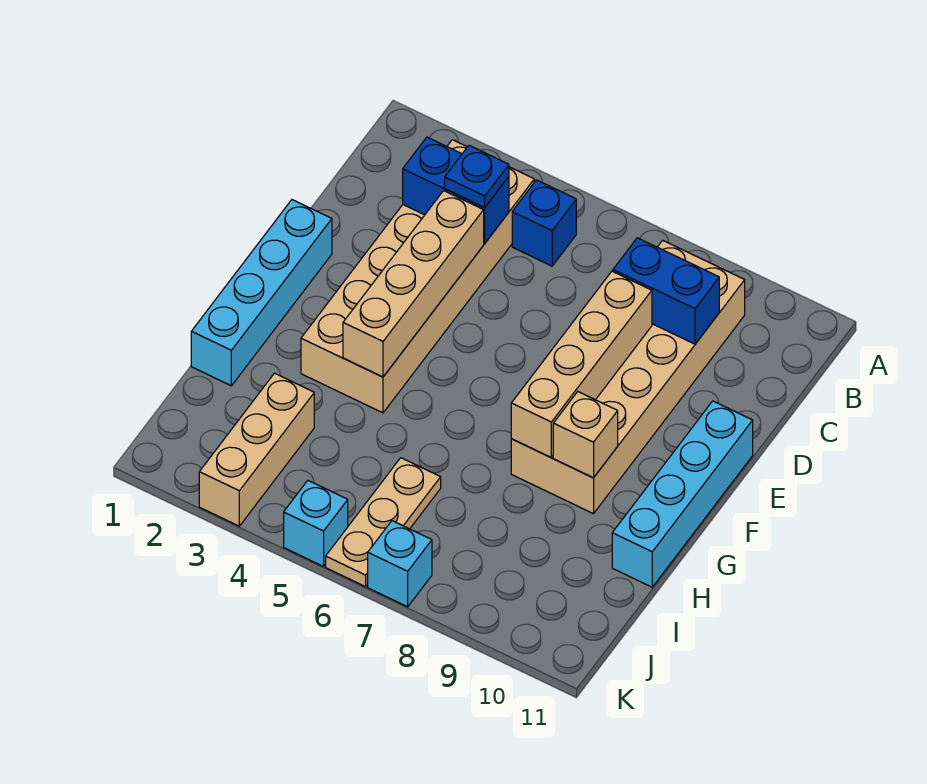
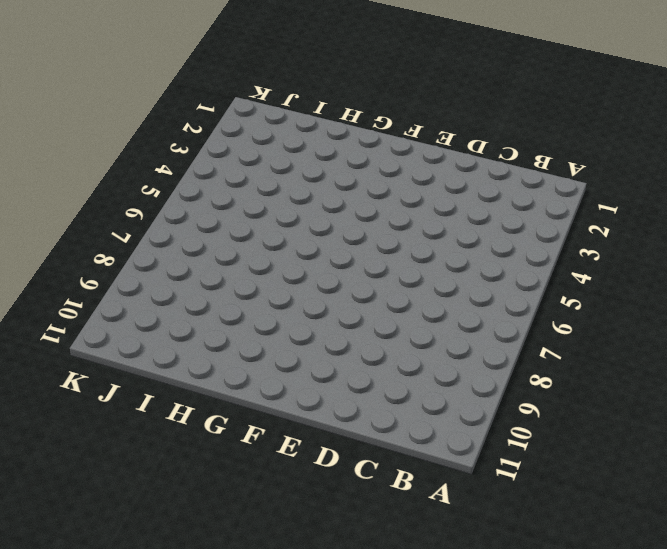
none -> tan 2x6 brick [301,140,534,413]
none -> blue 1x1 brick [512,180,576,266]
none -> tan 2x6 brick [511,241,745,514]

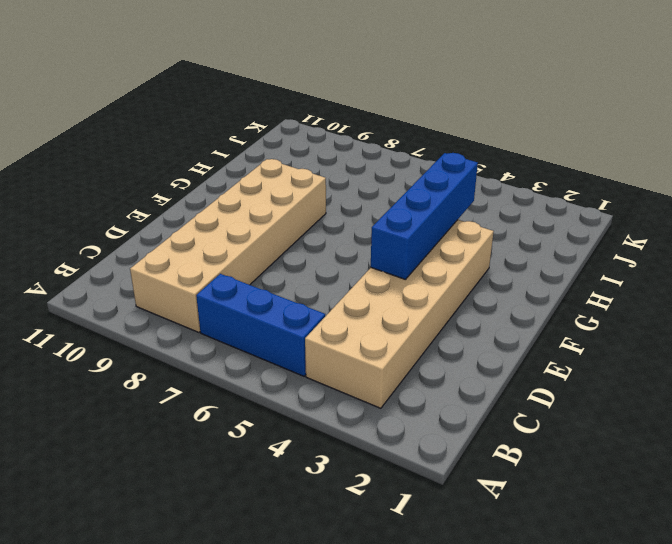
blue 1x3 brick [196,274,325,376] -> blue 1x1 brick [512,180,576,266]
blue 1x4 brick [371,153,478,280] -> tan 1x4 brick [343,191,484,377]
none -> cyan 1x4 brick [191,200,332,386]
none -> cyan 1x4 brick [612,401,753,587]
none -> tan 1x3 brick [199,373,314,526]

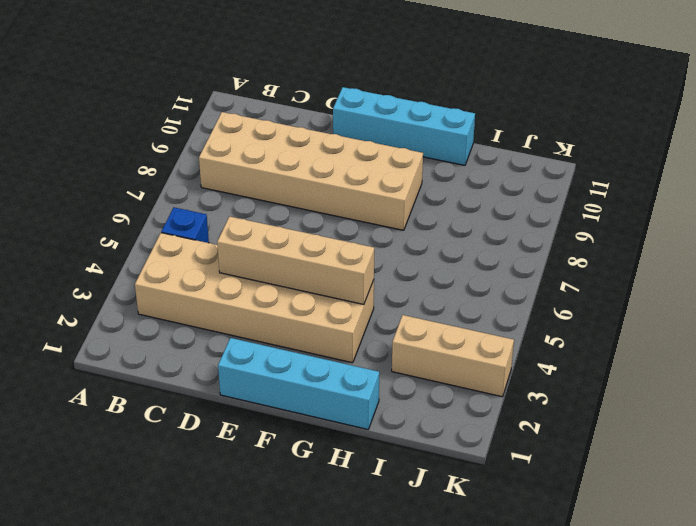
none -> tan 1x3 plate [326,458,441,587]
none -> cyan 1x1 brick [284,481,348,567]
none -> cyan 1x1 brick [368,521,432,607]

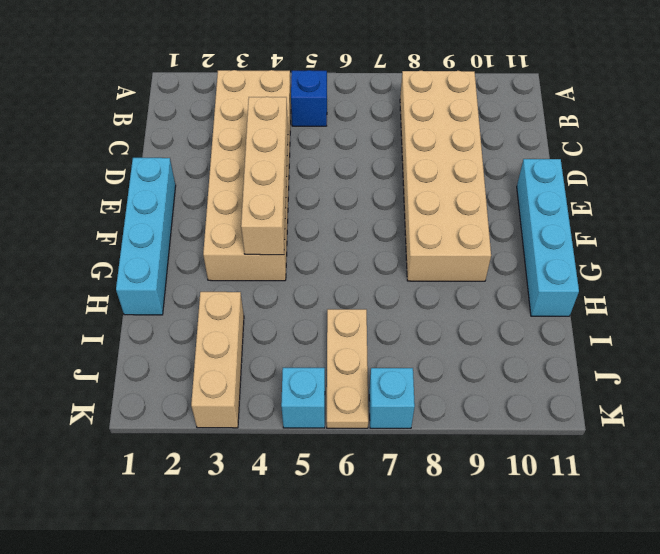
none -> blue 1x2 brick [403,137,509,243]
none -> blue 1x2 brick [613,238,719,344]
none -> tan 1x4 brick [511,271,652,457]

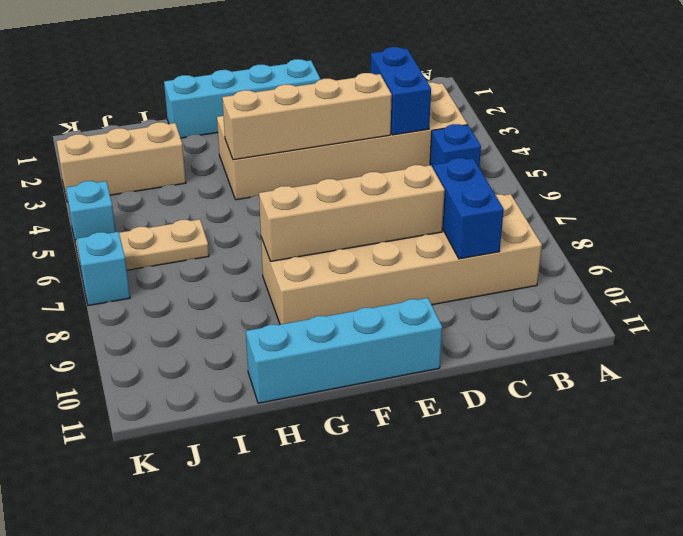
none -> tan 1x1 brick [553,392,618,478]
none -> blue 1x1 plate [445,145,509,208]

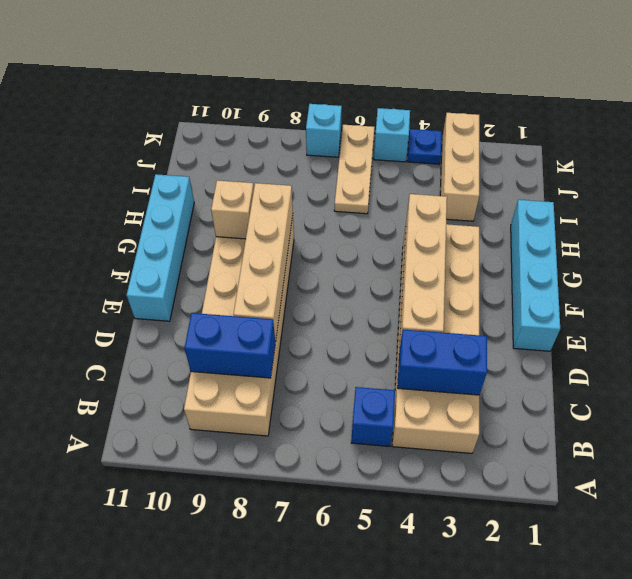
blue 1x1 plate [407,129,442,164] -> blue 1x1 plate moved to [445,145,509,208]

